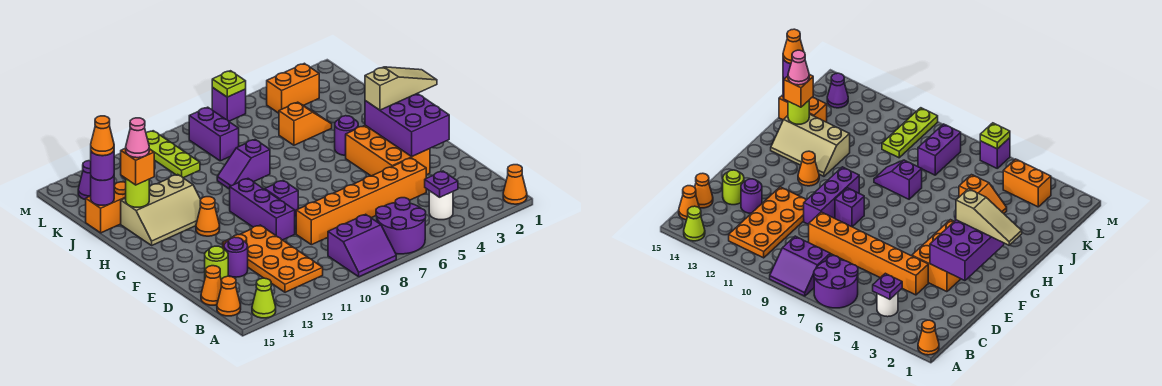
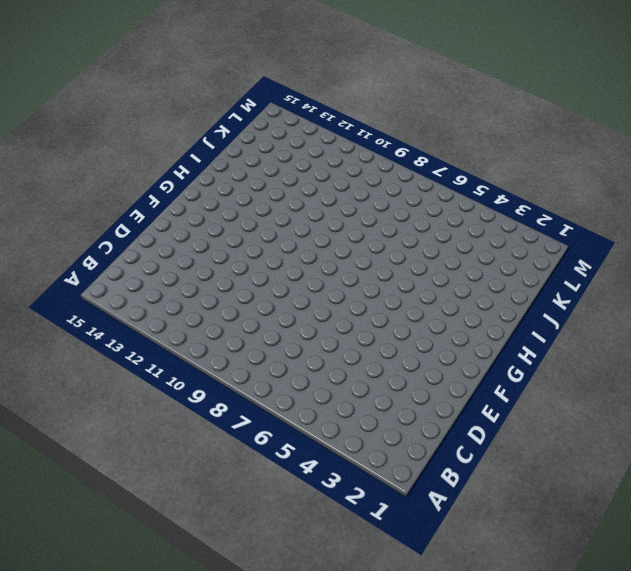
none -> orange 1x1 cone [503,165,527,204]
none -> purple 2x2 round brick [376,198,426,254]
none -> purple 2x2 slope [328,214,396,277]
none -> lime 1x1 cone [252,278,276,318]

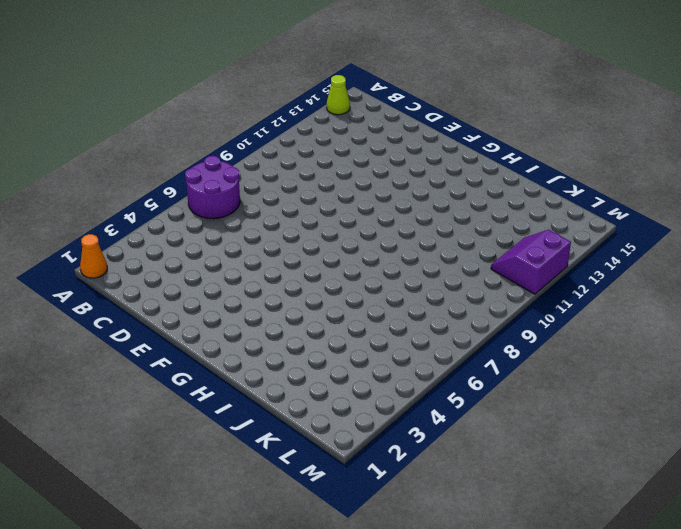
purple 2x2 slope [491,230,571,294] -> purple 2x2 slope moved to [328,214,396,277]
none -> white 1x1 round brick [429,191,453,220]
none -> orange 2x4 plate [223,225,323,292]
none -> orange 1x1 cone [217,276,241,316]
none -> orange 1x1 cone [201,266,222,305]

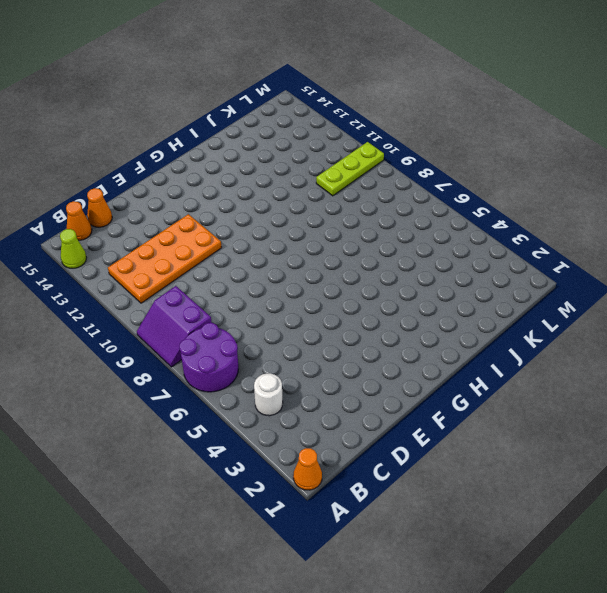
none -> orange 1x6 brick [296,158,426,245]
none -> purple 1x1 round brick [224,237,248,277]
none -> lime 1x1 round brick [205,246,228,280]
none -> orange 2x3 brick [346,125,430,176]

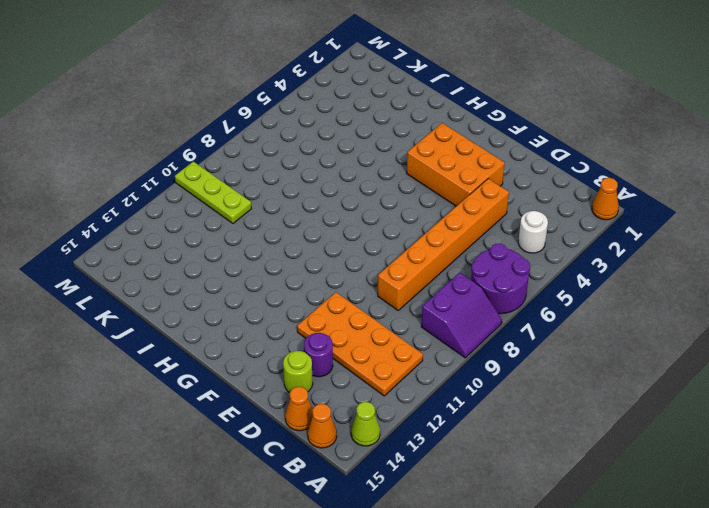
none -> purple 1x3 brick [230,179,295,240]
none -> purple 1x1 brick [265,180,298,216]
none -> orange 1x1 cone [196,197,220,236]
none -> purple 1x1 round brick [335,116,358,155]

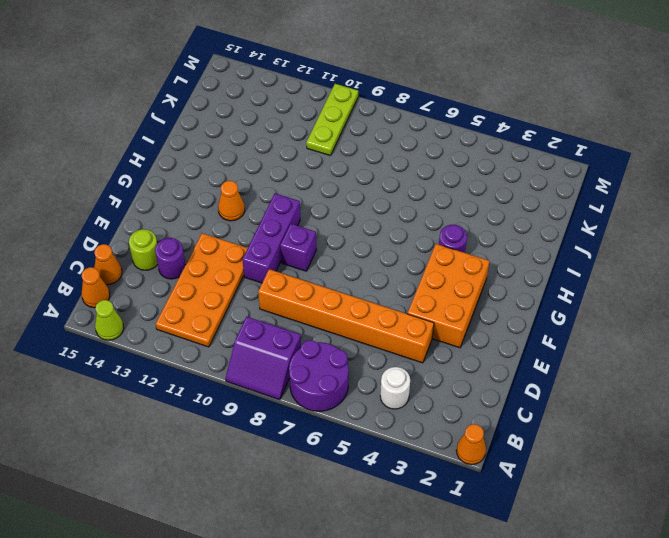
none -> tan 2x3 slope [121,174,201,245]
none -> purple 1x2 slope [217,140,270,189]
none -> orange 1x2 slope [279,102,332,145]
none -> orange 1x2 brick [86,181,126,233]

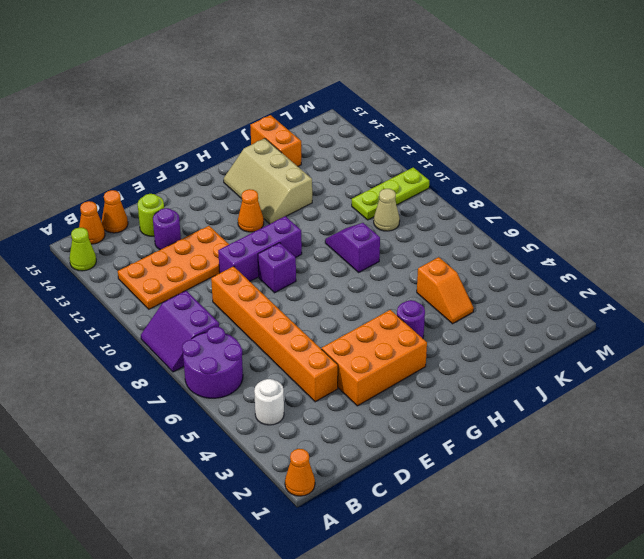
tan 1x1 cone [374,189,400,231] -> none
none -> purple 1x2 brick [189,107,239,161]
none -> orange 1x2 brick [267,63,319,113]
none -> purple 1x1 cone [78,161,91,200]
none -> purple 1x1 brick [212,87,246,121]

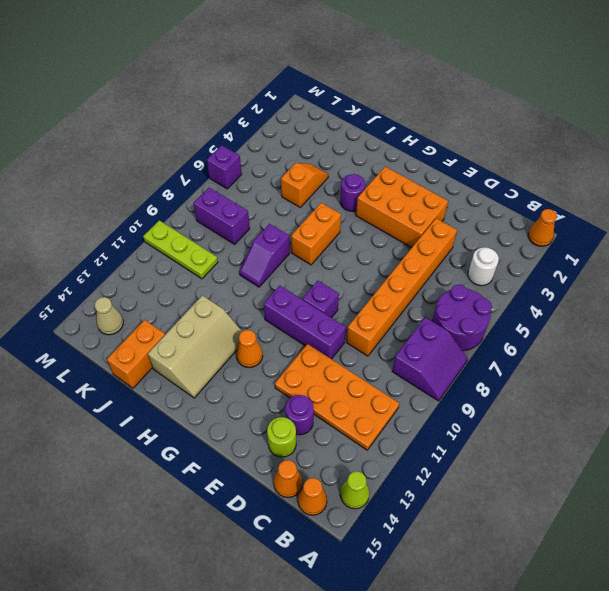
orange 1x2 brick [291,203,341,265] -> orange 1x2 brick moved to [267,63,319,113]
tan 1x1 cone [95,297,123,335] -> purple 1x1 cone [78,161,91,200]
none -> purple 1x1 plate [425,171,458,197]
none -> purple 2x3 brick [365,93,449,157]
none -> lime 1x1 round brick [126,179,149,207]
none -> purple 1x1 round brick [91,176,114,205]

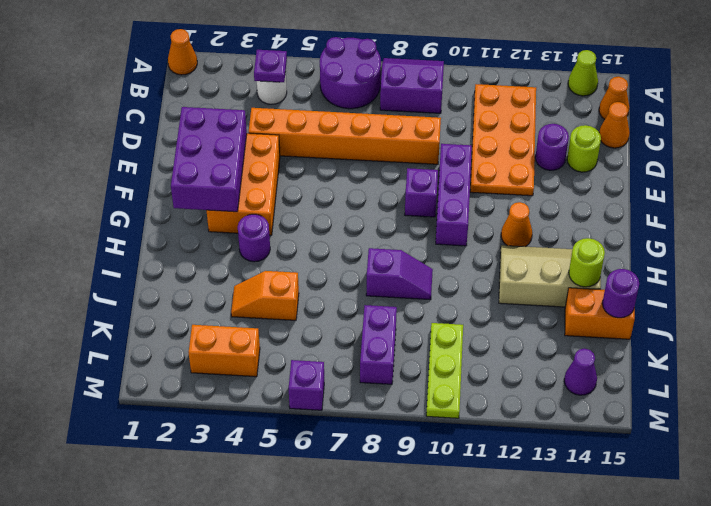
none -> lime 1x1 plate [212,71,246,97]
none -> tan 1x3 slope [365,67,437,110]
none -> orange 1x1 brick [121,148,154,185]
none -> purple 1x1 round brick [91,151,114,181]

